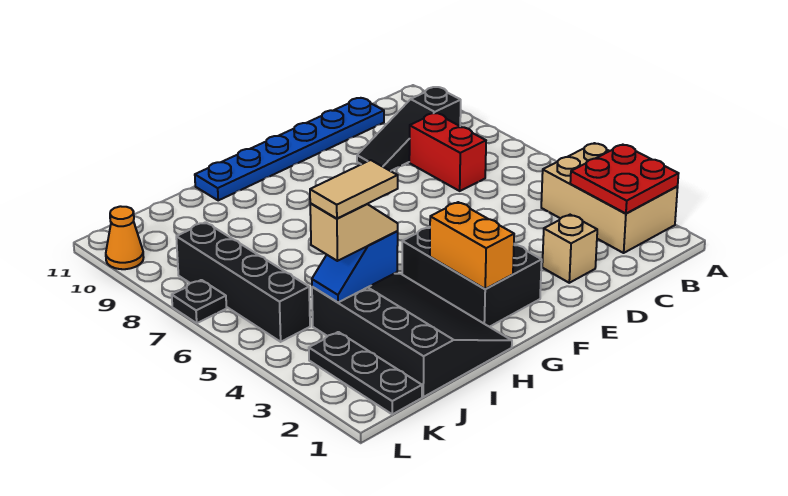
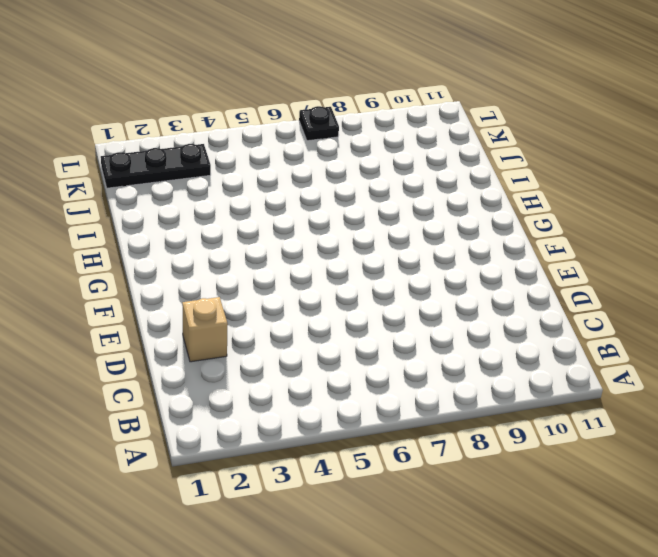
none -> tan 2x3 brick [541,143,678,253]
none -> black 1x3 slope [357,87,461,171]
none -> red 1x2 brick [409,113,486,191]

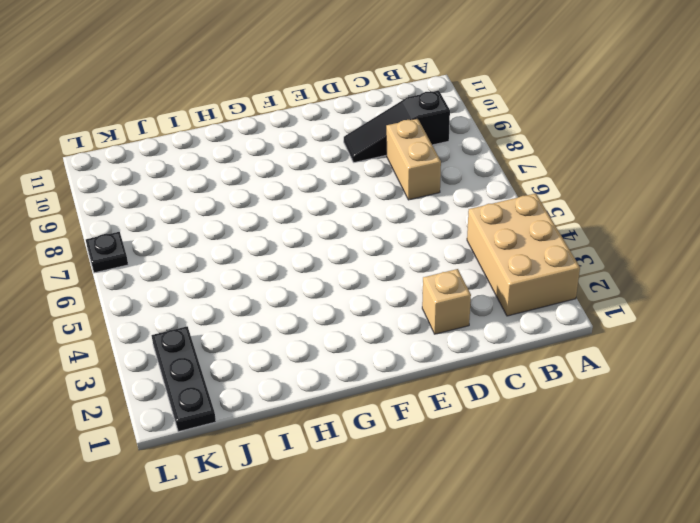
tan 1x2 brick [386,118,441,200] -> red 1x2 brick [409,113,486,191]
none -> blue 1x6 plate [195,98,384,200]
none -> black 2x3 brick [402,227,542,327]
none -> black 3x4 slope [312,274,512,397]

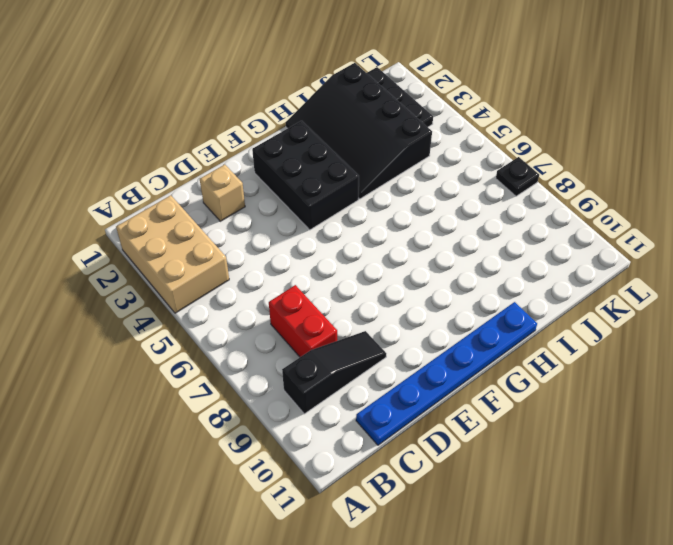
none -> black 1x4 brick [176,222,310,342]
none -> orange 1x1 cone [106,206,144,269]
none -> red 2x2 plate [570,145,679,214]

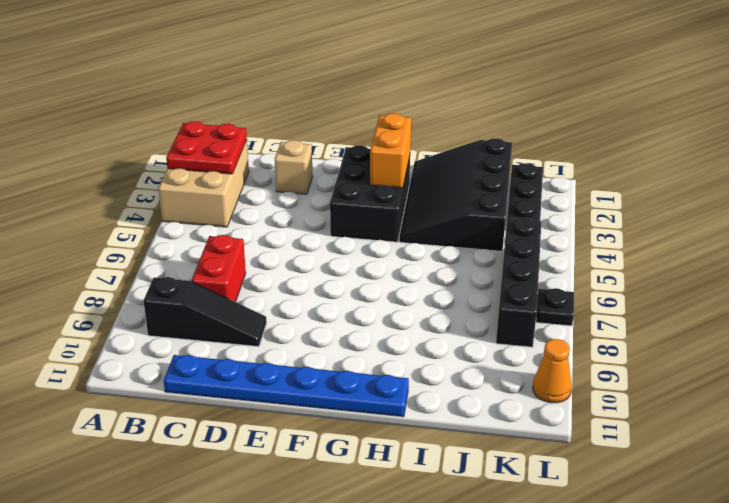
none -> blue 1x2 slope [312,231,398,302]
none -> tan 1x2 slope [310,204,398,261]
none -> tan 1x2 tile [310,160,398,219]

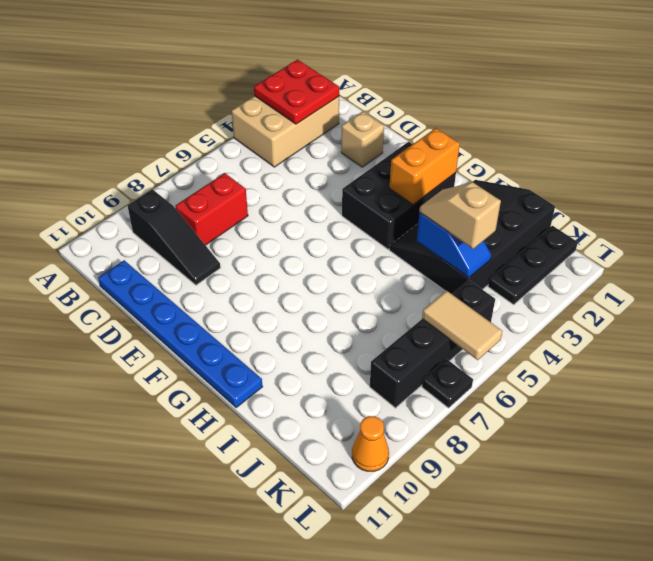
tan 1x2 tile [422,291,502,360] -> tan 1x2 tile moved to [310,160,398,219]

